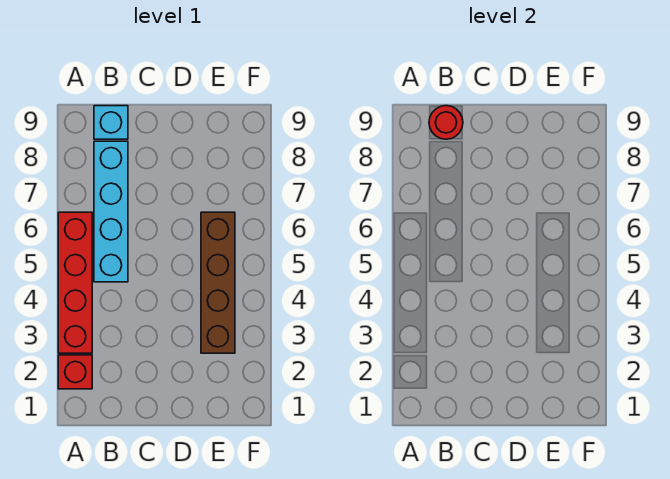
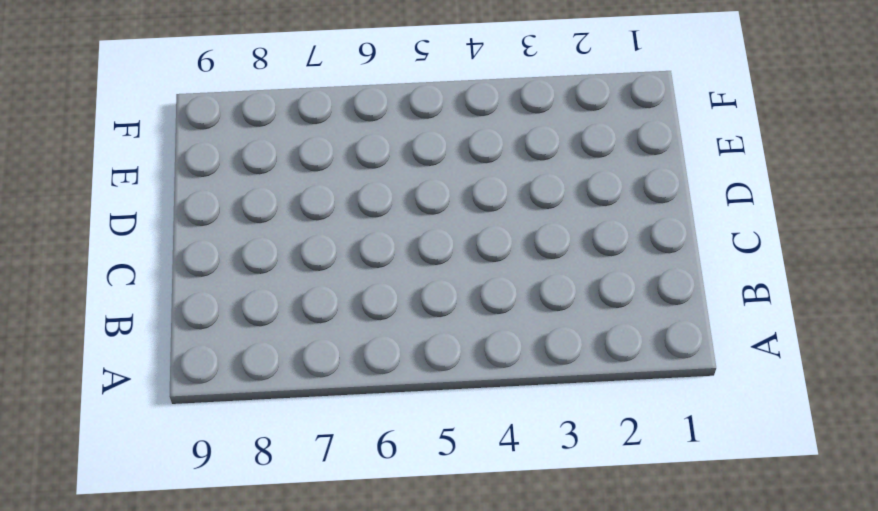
none -> red 1x1 brick [58,355,92,389]
none -> red 1x4 brick [58,212,92,353]

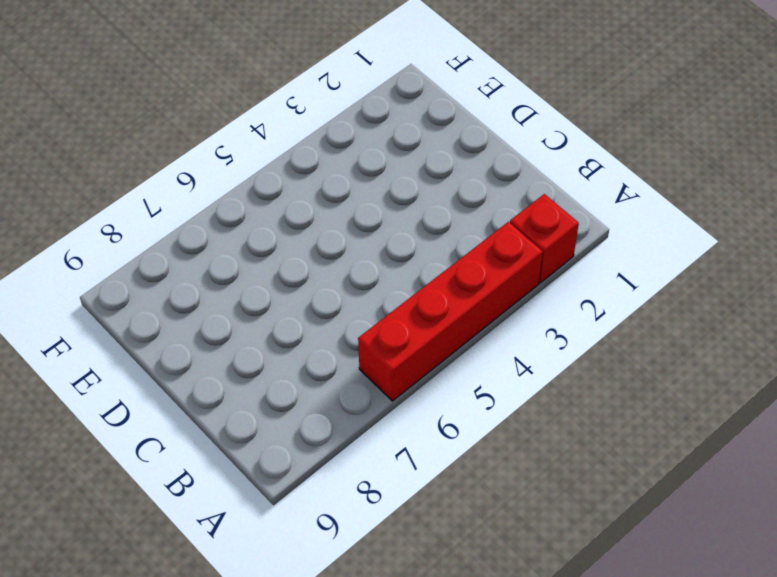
none -> cyan 1x4 brick [94,141,128,282]
none -> cyan 1x1 brick [94,106,128,139]

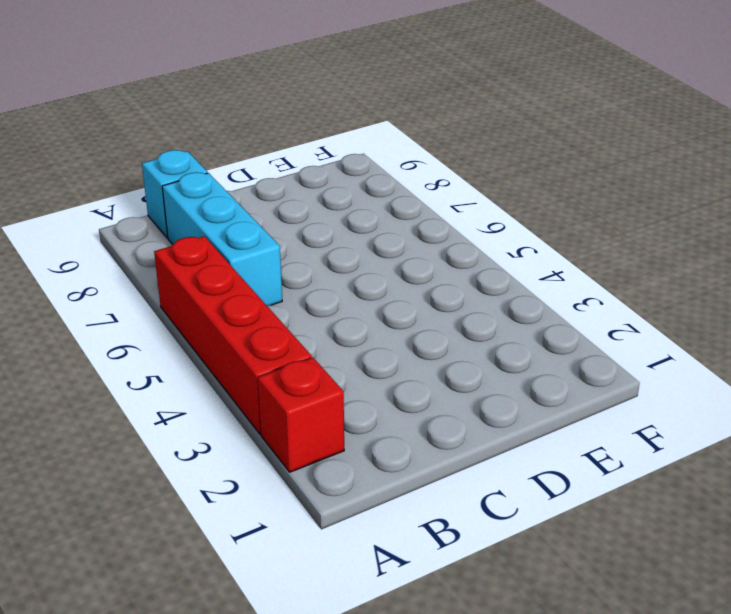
cyan 1x3 brick [162,172,282,306] -> cyan 1x4 brick [94,141,128,282]
none -> brown 1x4 brick [201,212,235,353]
none -> red 1x1 round brick [429,106,463,139]

